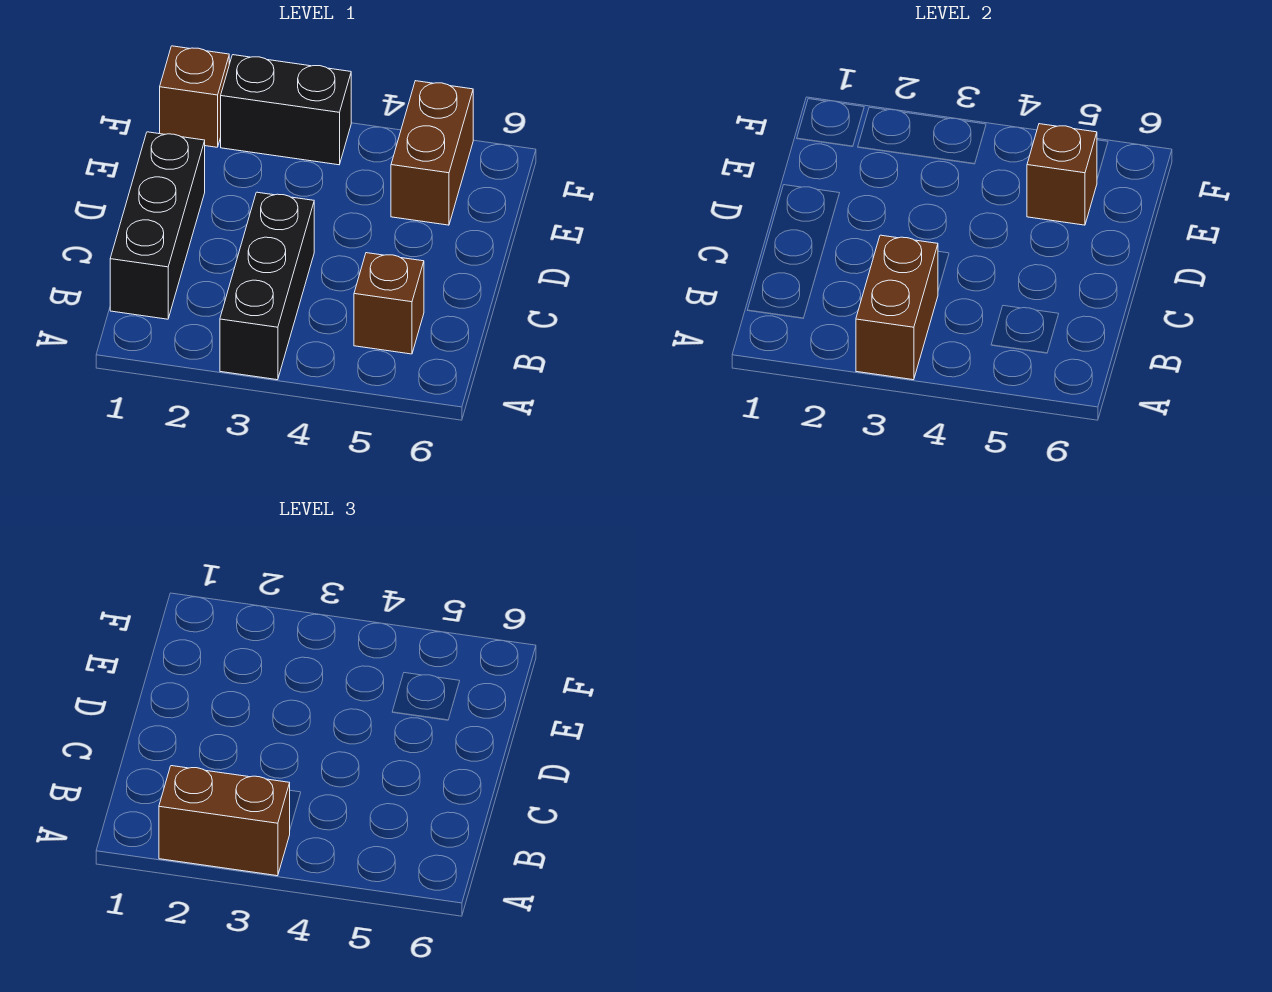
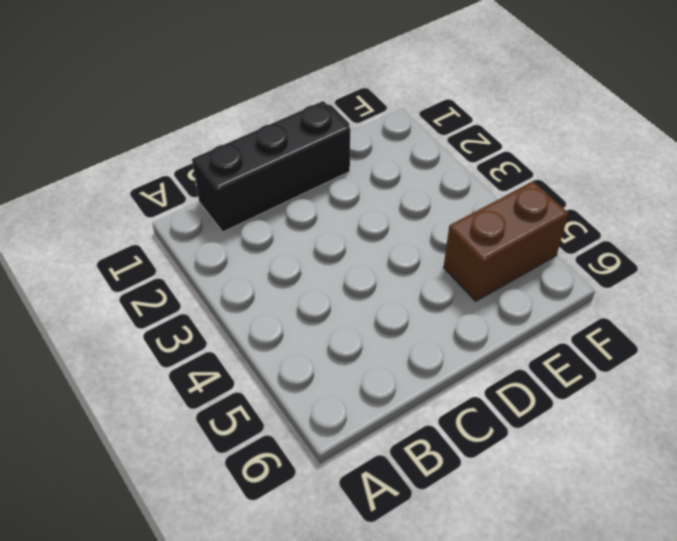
none -> black 1x3 brick [220,192,314,380]
none -> brown 1x1 brick [354,253,424,354]

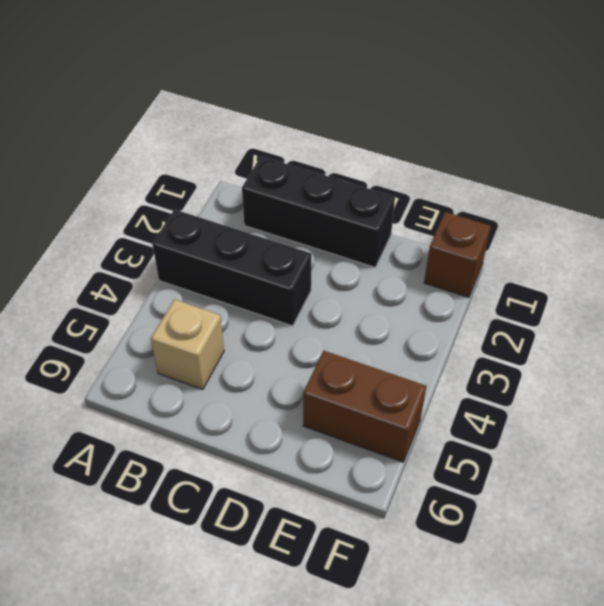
tan 1x1 brick [151,299,224,390] -> brown 1x1 brick [354,253,424,354]
none -> black 1x2 brick [221,55,351,165]
none -> brown 1x2 brick [856,235,938,380]

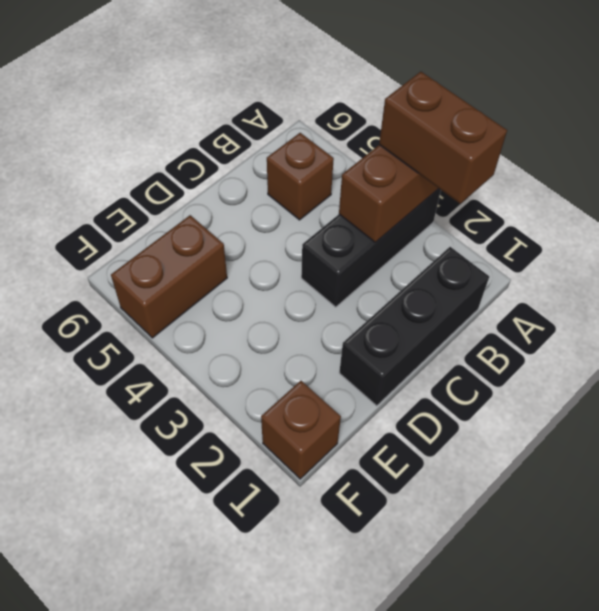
none -> black 1x2 brick [221,55,351,165]
none -> brown 1x1 brick [1027,124,1097,225]

